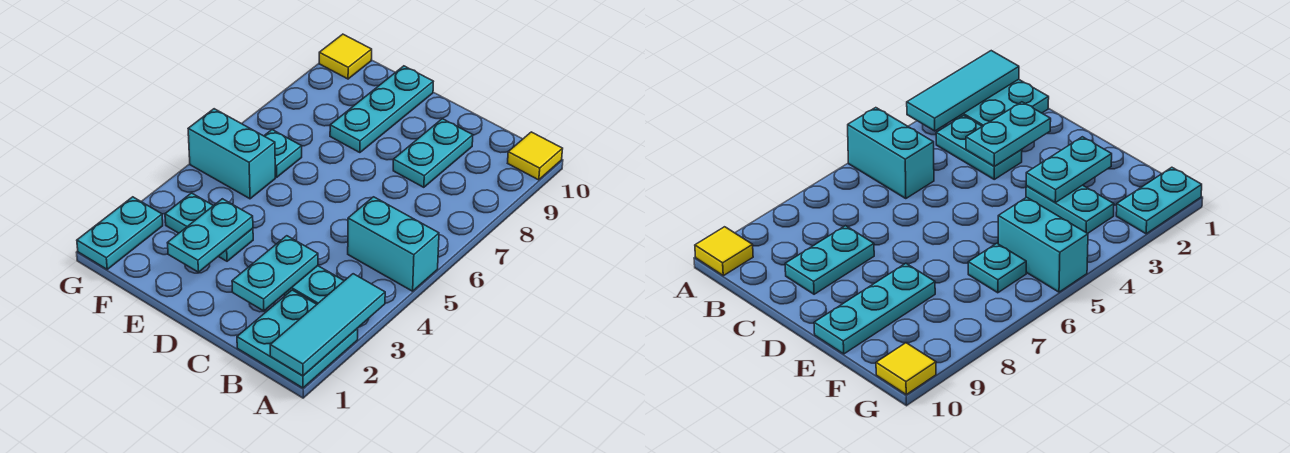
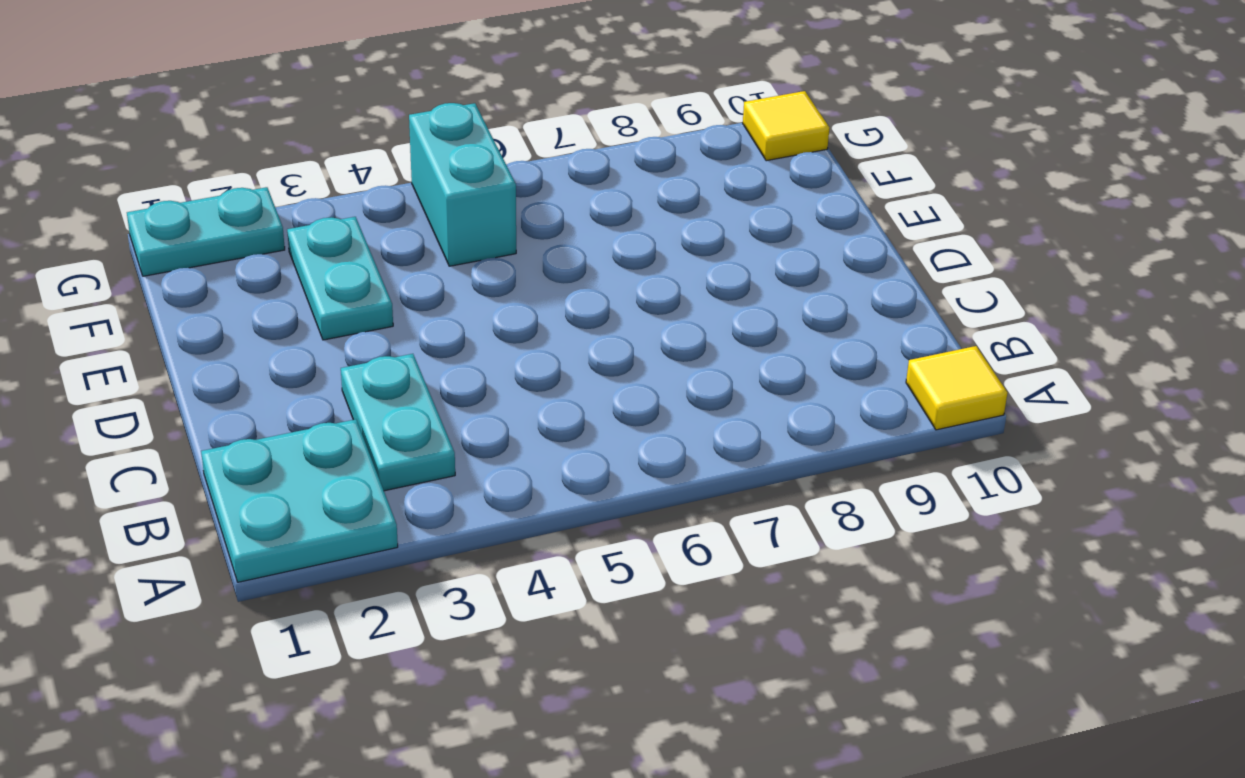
none -> cyan 1x2 brick [348,197,439,291]
none -> cyan 1x2 plate [393,119,473,187]
none -> cyan 1x3 plate [330,66,433,153]

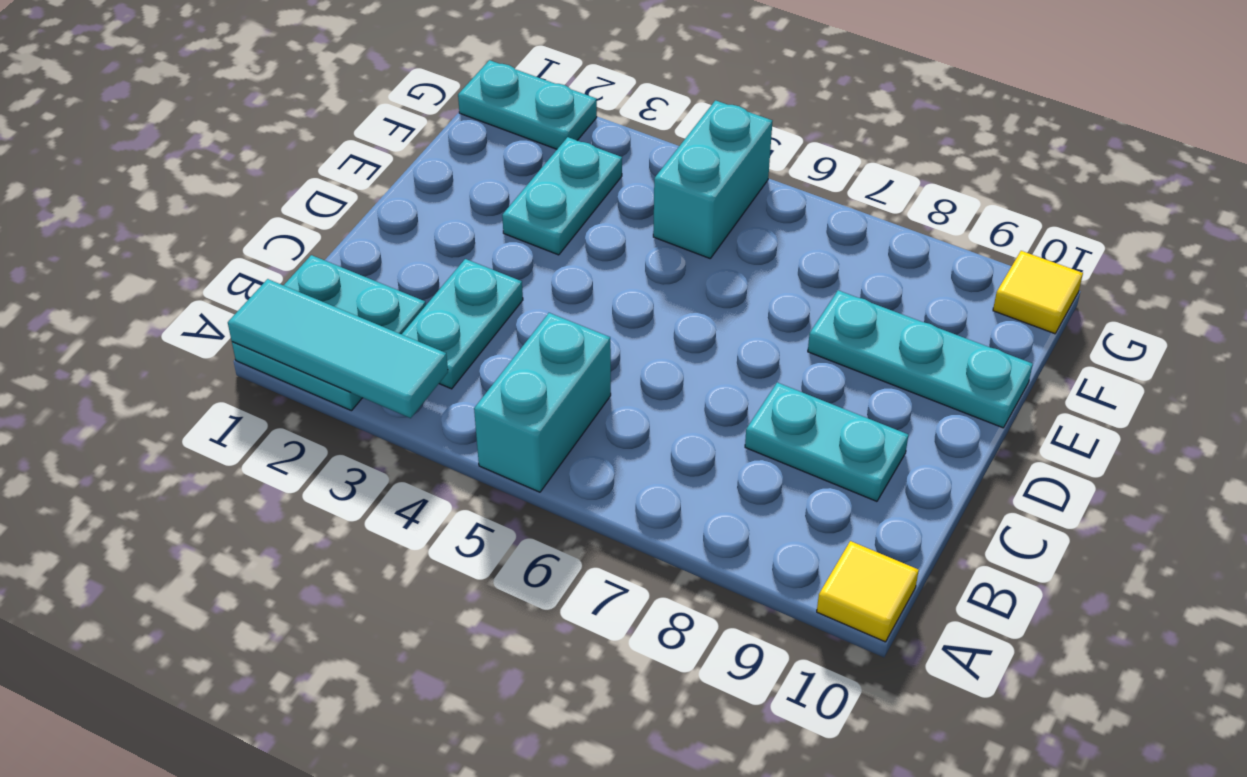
none -> cyan 1x1 plate [264,130,302,177]
none -> cyan 1x2 plate [232,236,318,311]
none -> cyan 1x2 plate [168,199,253,272]

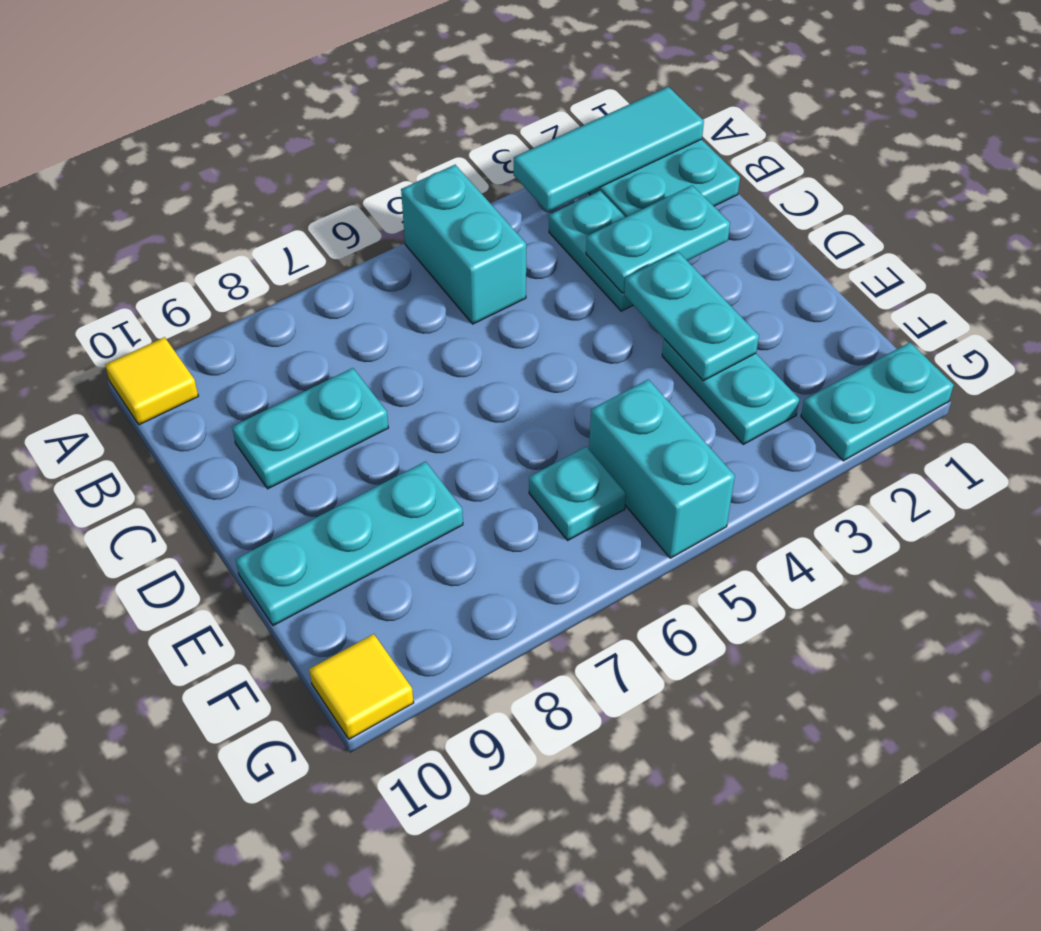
cyan 1x2 plate [624,252,759,381] -> cyan 1x2 plate turned to [168,199,253,272]

